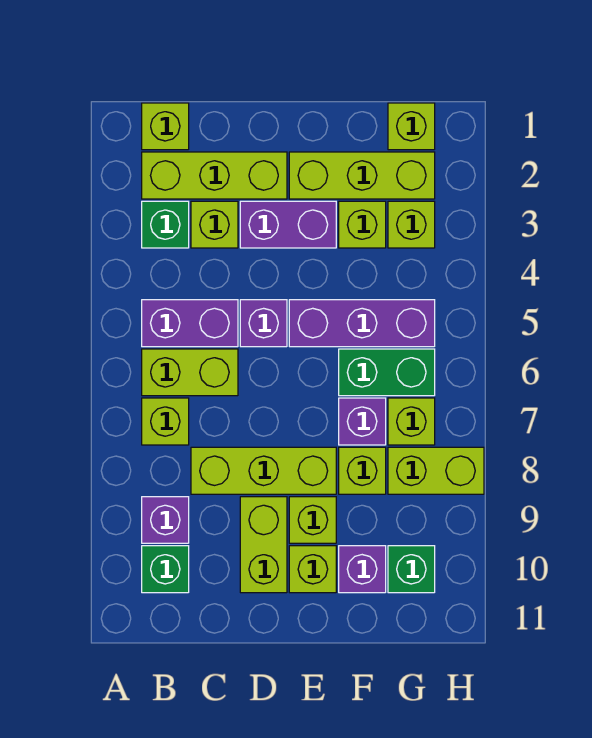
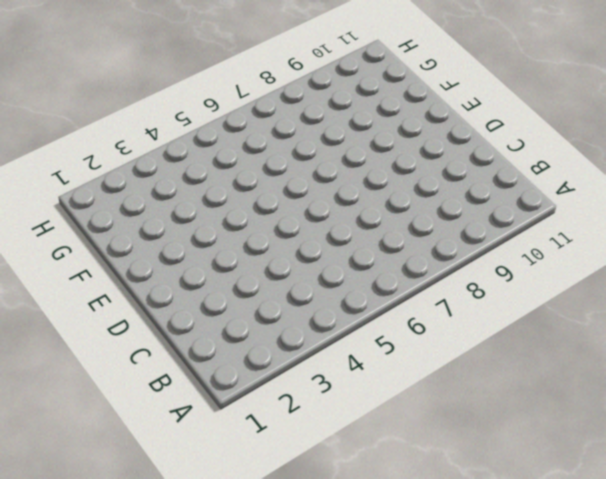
none -> lime 1x1 brick [142,103,189,150]
none -> lime 1x3 brick [142,152,287,199]
none -> green 1x1 brick [142,201,189,248]

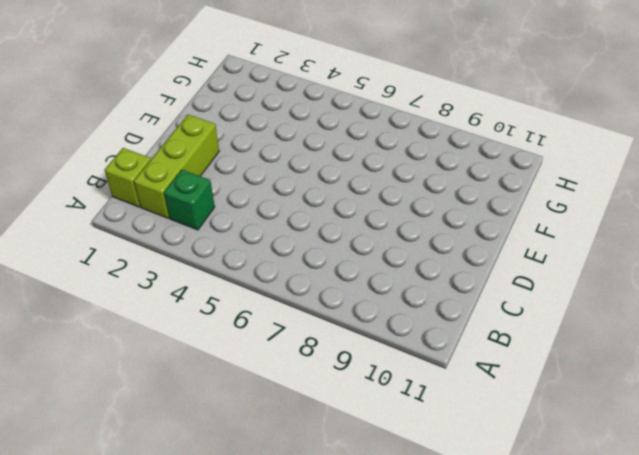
none -> purple 1x2 brick [142,300,238,347]
none -> lime 1x2 brick [142,349,238,396]
none -> lime 1x1 brick [142,398,189,445]

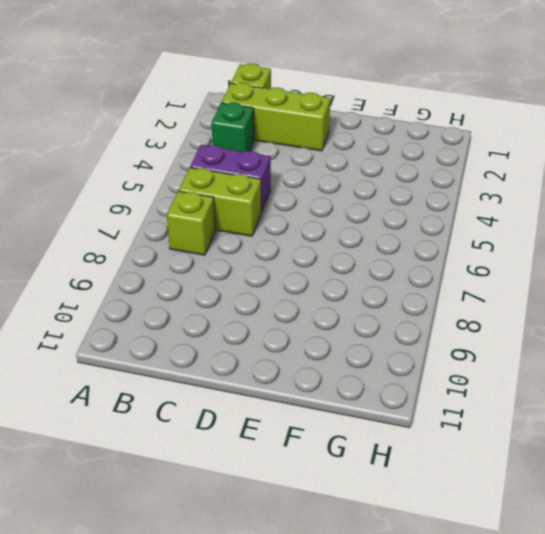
none -> purple 1x1 brick [142,497,189,543]
none -> green 1x1 brick [142,546,189,593]
none -> lime 1x1 brick [191,201,238,248]

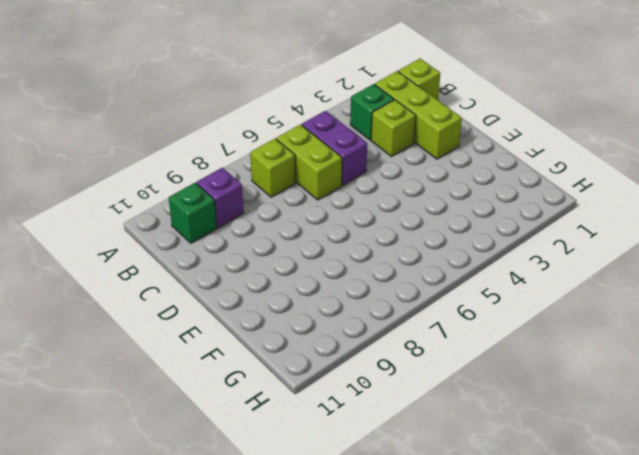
none -> lime 1x3 brick [191,447,336,494]
none -> purple 1x2 brick [240,201,336,248]
none -> purple 1x1 brick [240,300,287,347]

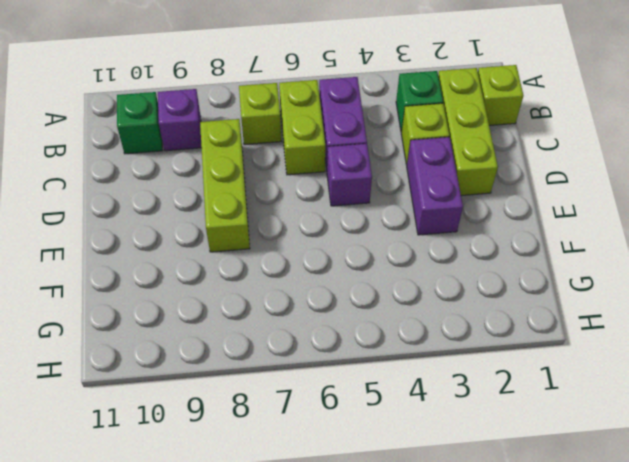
none -> lime 1x2 brick [240,497,287,593]
none -> lime 1x3 brick [289,152,435,199]
none -> purple 1x3 brick [289,300,435,347]

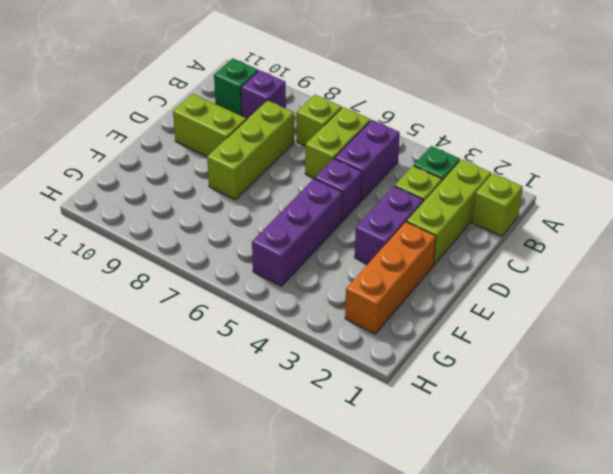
orange 1x3 brick [345,222,436,334] -> lime 1x3 brick [289,152,435,199]
none -> lime 1x1 brick [289,497,336,543]
none -> lime 1x1 brick [289,546,336,593]
none -> lime 1x1 brick [339,201,386,248]

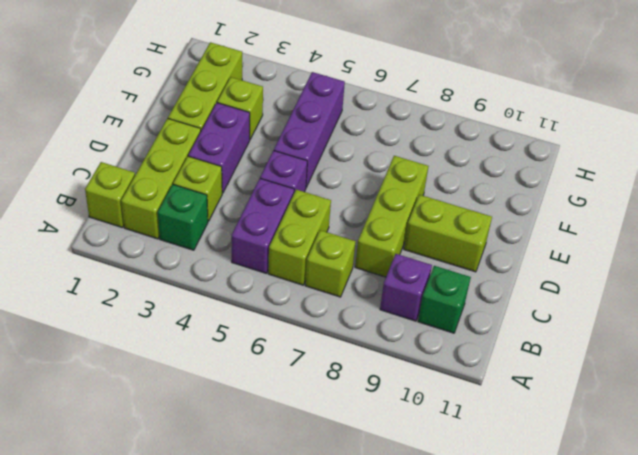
none -> lime 1x1 brick [289,497,336,543]
none -> lime 1x1 brick [289,546,336,593]
none -> green 1x2 brick [339,349,435,396]

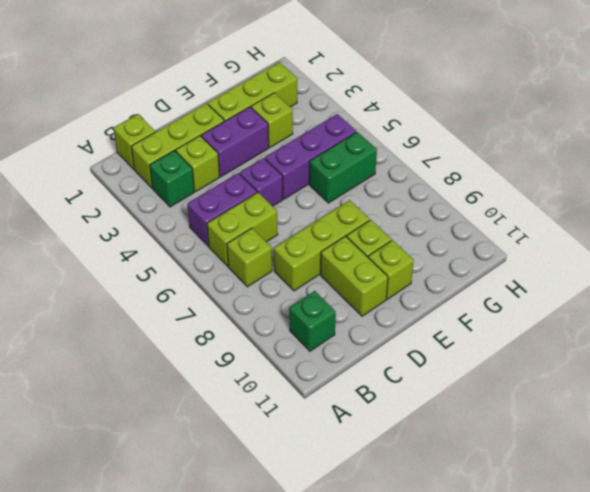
none -> purple 1x1 brick [142,497,189,543]
none -> purple 1x1 brick [339,398,386,445]
none -> lime 1x1 brick [339,447,386,494]

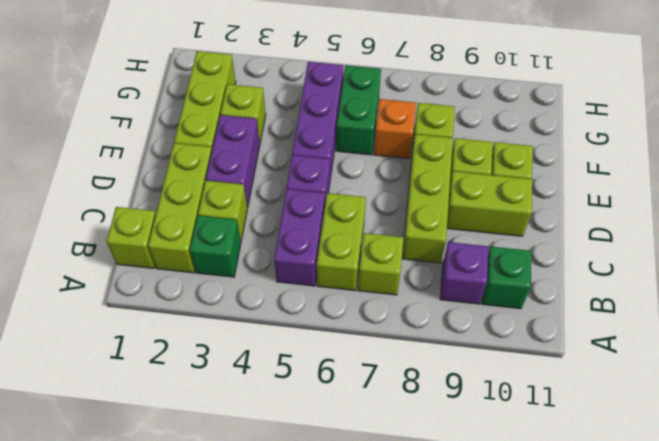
orange 1x1 brick [374,99,416,159] -> purple 1x1 brick [339,398,386,445]
none -> purple 1x1 brick [339,546,386,593]
none -> lime 1x1 brick [388,103,435,150]
none -> lime 1x1 brick [388,201,435,248]

